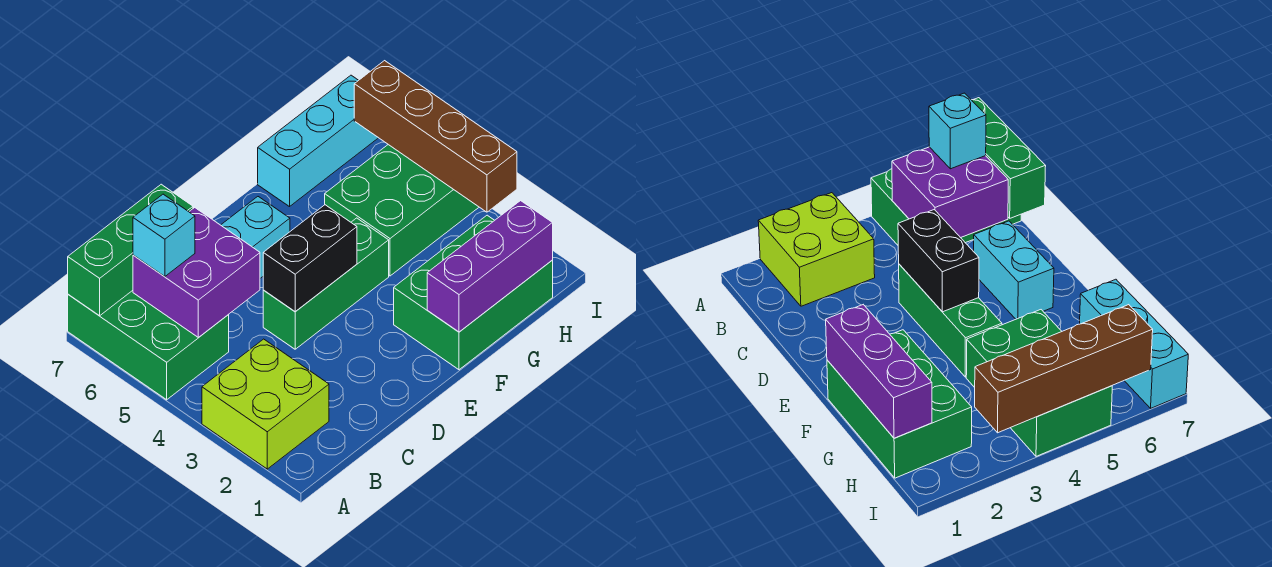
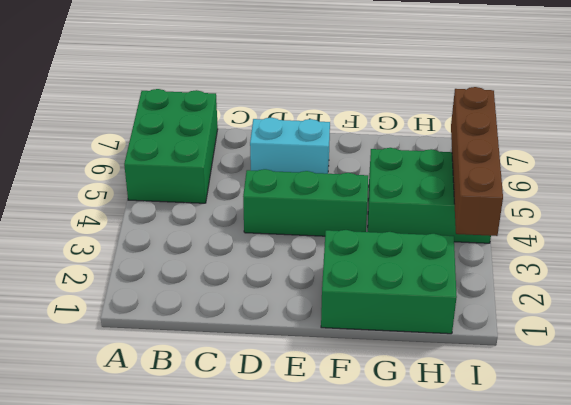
none -> lime 2x2 brick [202,339,329,469]
none -> cyan 1x3 brick [258,75,378,207]
none -> green 1x3 brick [68,184,193,316]

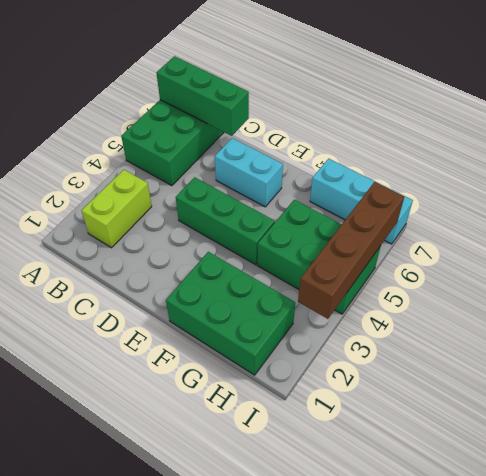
lime 1x2 brick [81,170,152,248] -> lime 2x2 brick [202,339,329,469]
none -> purple 2x2 brick [133,208,260,338]
none -> black 1x2 brick [263,205,357,312]
none -> purple 1x3 brick [427,201,553,332]

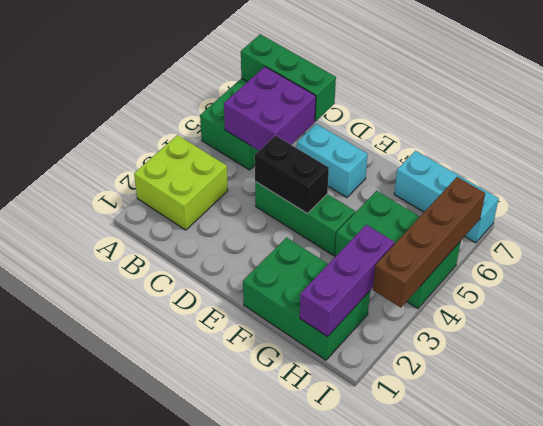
purple 1x3 brick [300,225,394,337] -> purple 1x3 brick turned to [427,201,553,332]
none -> cyan 1x1 brick [133,194,195,277]

